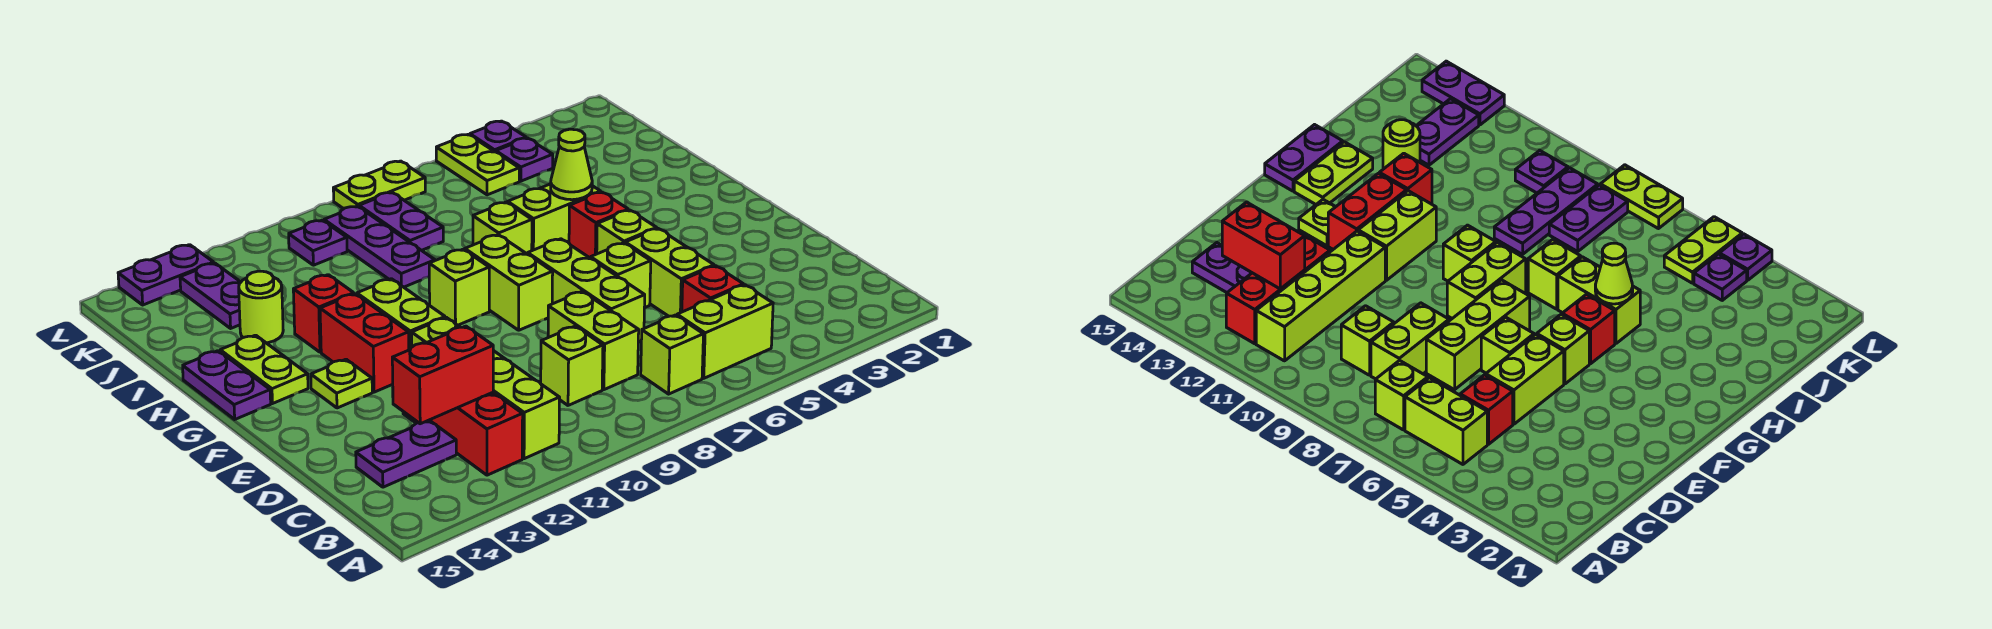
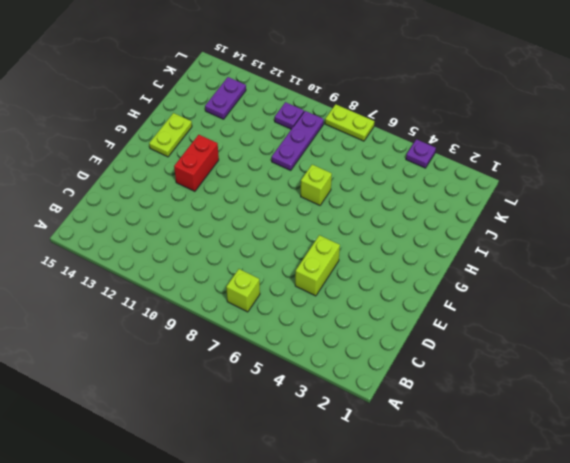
none -> lime 1x2 brick [677,285,773,378]
none -> lime 1x4 brick [412,318,560,459]
none -> red 1x3 brick [403,393,523,475]
none -> red 1x1 brick [682,266,743,312]

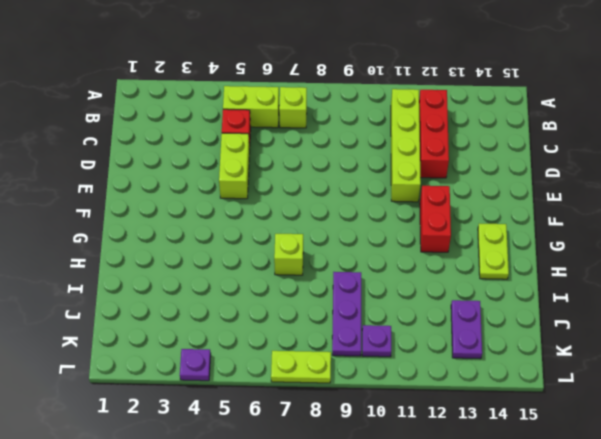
none -> lime 1x2 brick [548,292,639,390]
none -> lime 1x1 brick [541,326,603,405]
none -> purple 1x2 plate [356,420,456,487]
none -> lime 1x3 brick [528,239,645,342]

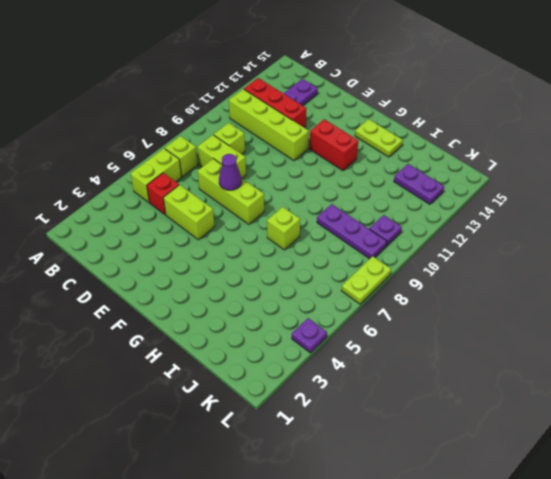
purple 1x1 cone [219,154,242,190] -> none
none -> lime 1x1 brick [591,243,651,308]
none -> lime 1x1 brick [597,210,657,254]
none -> lime 1x2 brick [465,235,553,330]
none -> lime 1x2 brick [357,279,445,350]

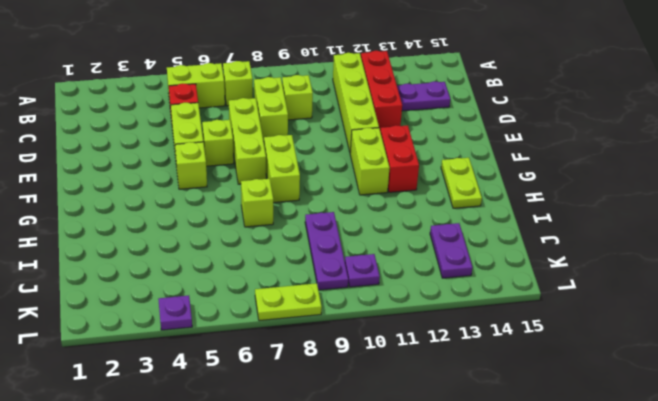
none -> lime 1x1 plate [311,359,372,408]
none -> red 1x1 brick [569,192,628,258]
none -> lime 1x1 brick [429,249,489,325]
none -> purple 1x2 plate [183,351,271,419]

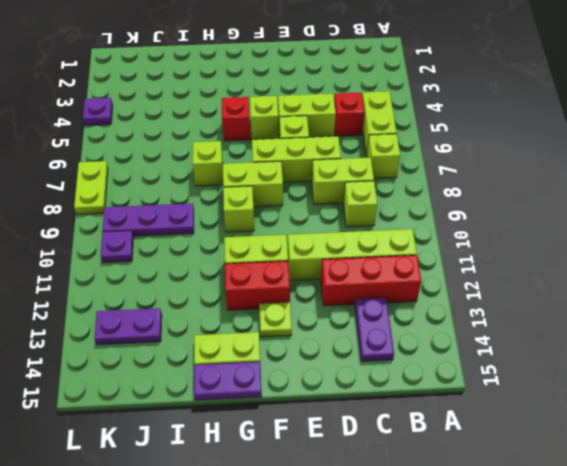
none -> lime 1x2 brick [508,184,601,251]
none -> red 1x1 brick [293,275,354,352]
none -> lime 1x1 round brick [239,271,283,343]
none -> purple 1x2 plate [359,192,443,250]

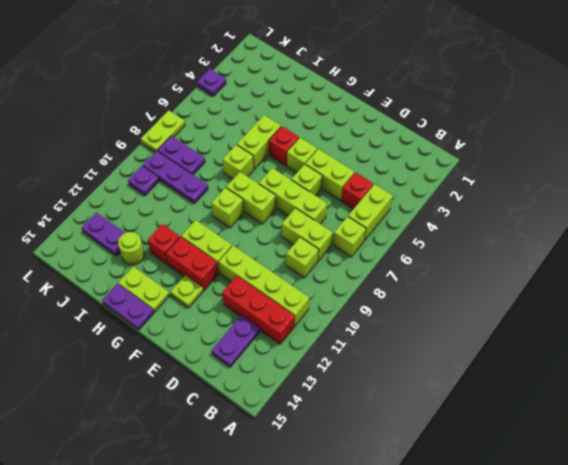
none -> purple 1x1 plate [496,138,553,181]
none -> lime 1x2 plate [436,134,519,195]
none -> purple 1x2 plate [118,245,214,305]
none -> red 1x2 brick [392,326,493,424]

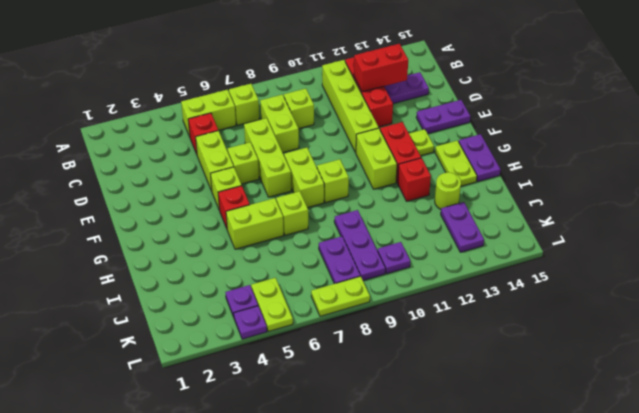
purple 1x2 plate [416,100,470,134] -> purple 1x2 plate moved to [118,245,214,305]
none -> lime 1x1 cone [551,129,592,200]

